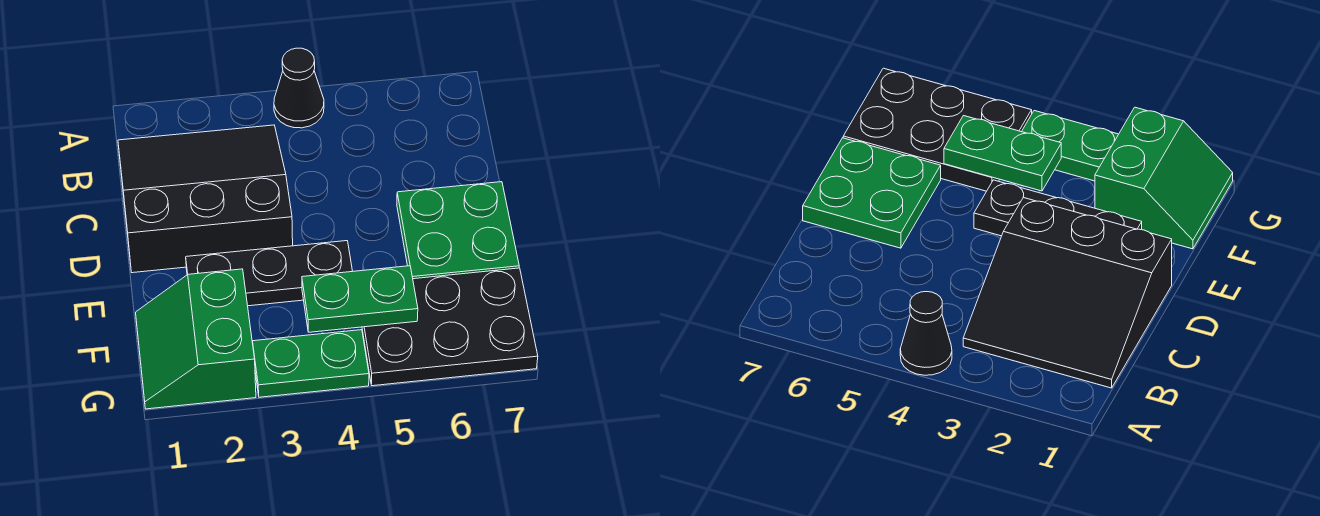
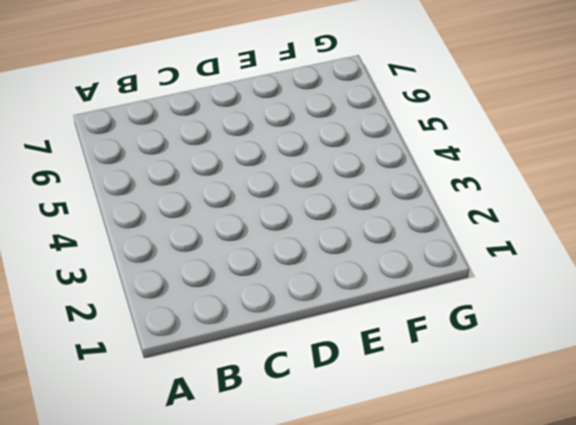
none -> black 1x1 cone [274,48,324,128]
none -> black 3x3 slope [118,125,293,273]

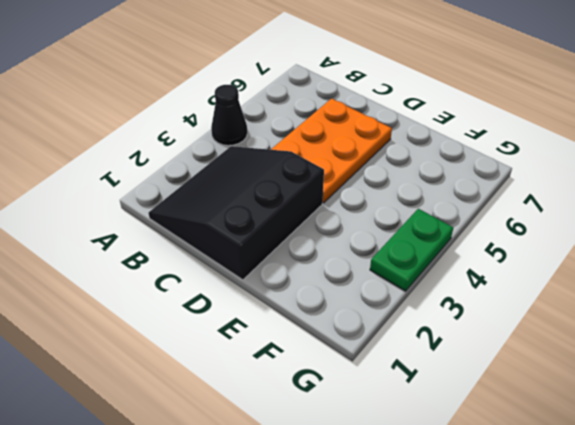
orange 2x3 plate [271,98,392,203] -> green 2x2 plate [397,182,519,279]
none -> black 1x3 plate [186,241,353,306]
none -> green 2x2 slope [136,269,256,409]

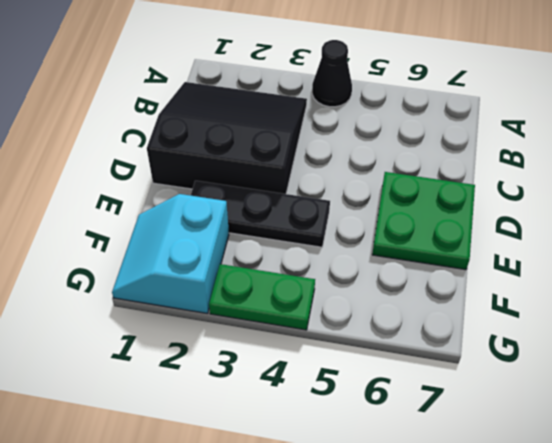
cyan 2x2 slope [112,194,229,314] -> green 2x2 slope [136,269,256,409]
none -> black 2x3 plate [362,268,538,386]
none -> green 1x2 plate [302,266,418,332]

